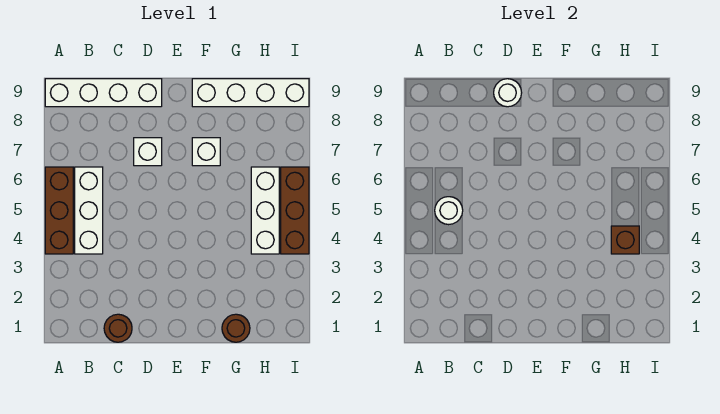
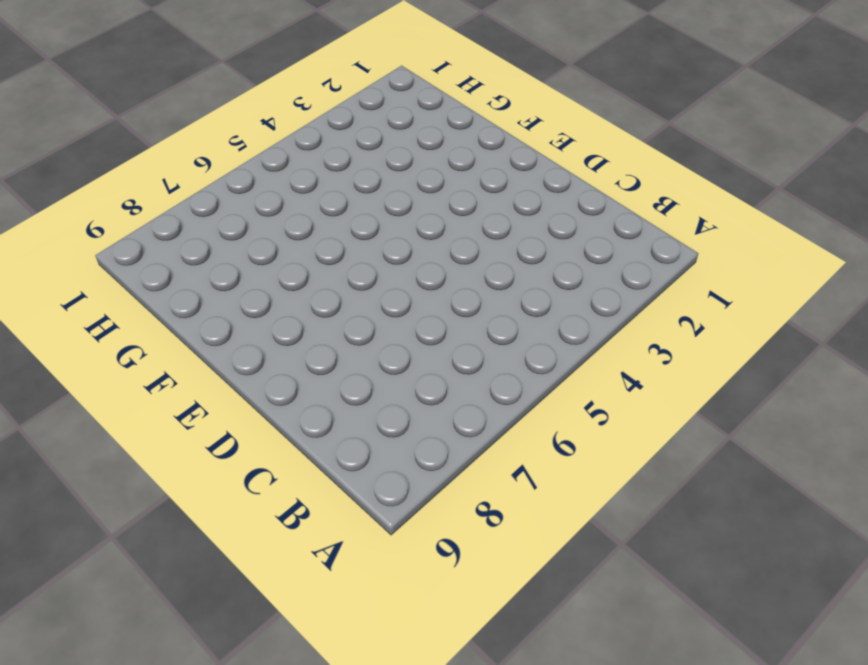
none -> brown 1x3 brick [45,167,73,254]
none -> white 1x4 brick [45,79,162,107]
none -> white 1x3 brick [75,167,103,254]

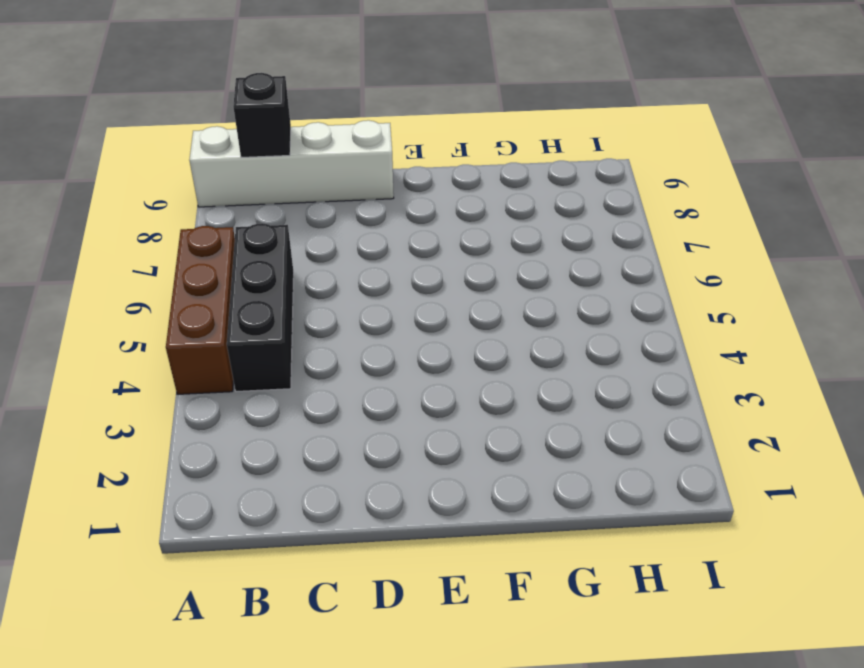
black 1x3 brick [227,223,294,392] -> white 1x3 brick [75,167,103,254]
black 1x1 brick [233,73,291,157] -> none
none -> brown 1x1 round brick [104,314,132,342]
none -> white 1x1 brick [134,138,162,166]
none -> white 1x1 brick [192,138,220,166]

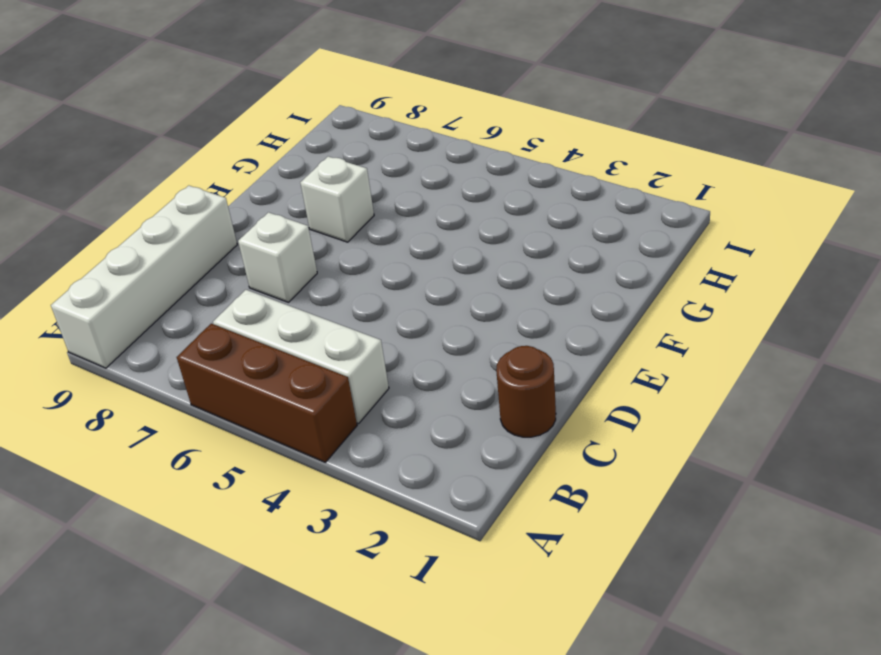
none -> white 1x4 brick [192,79,309,107]
none -> brown 1x1 round brick [222,314,250,342]
none -> white 1x3 brick [251,167,279,254]

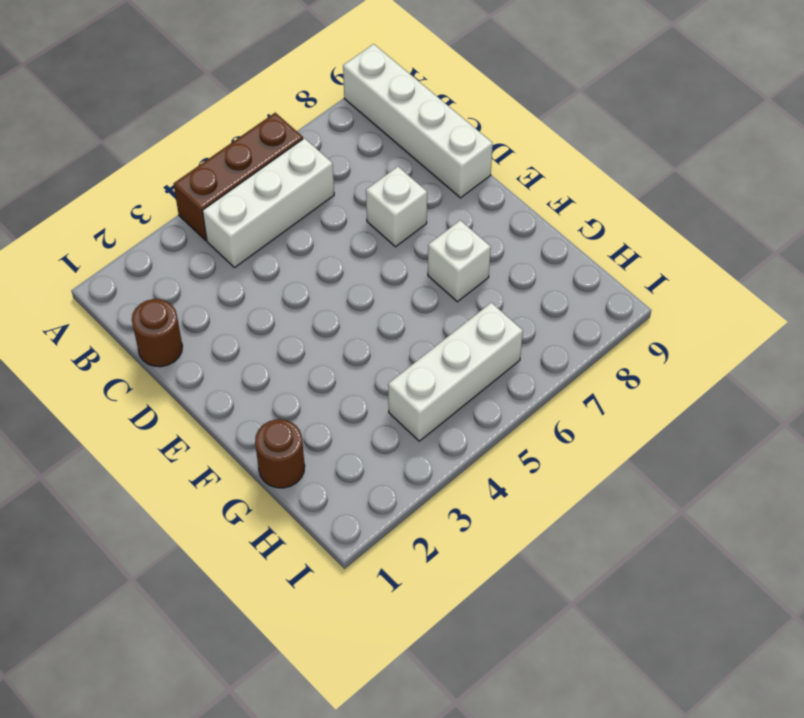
none -> white 1x4 brick [192,79,309,107]
none -> brown 1x3 brick [281,167,309,254]
none -> white 1x1 round brick [435,197,463,225]

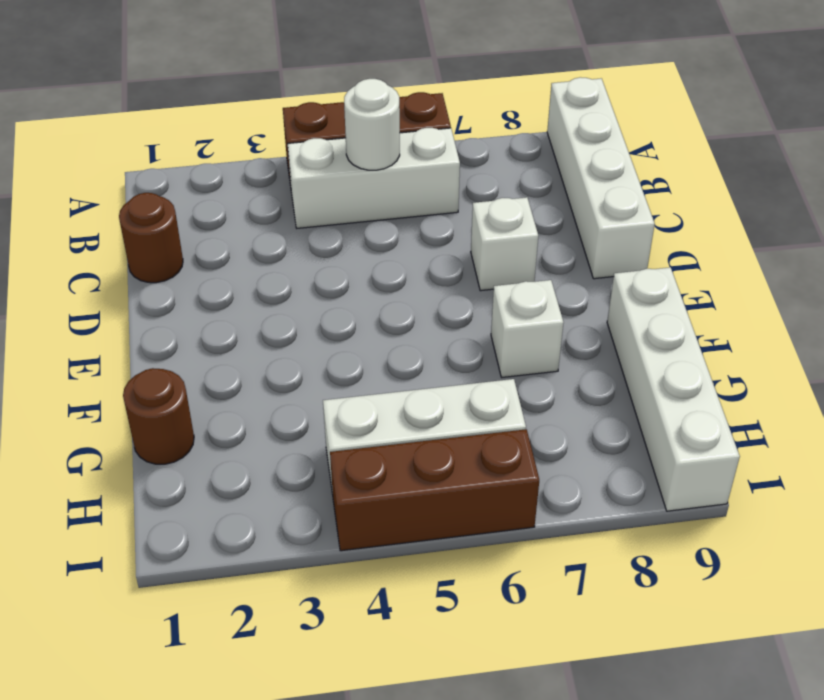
none -> white 1x1 round brick [494,79,522,107]
none -> brown 1x1 brick [611,226,639,254]

